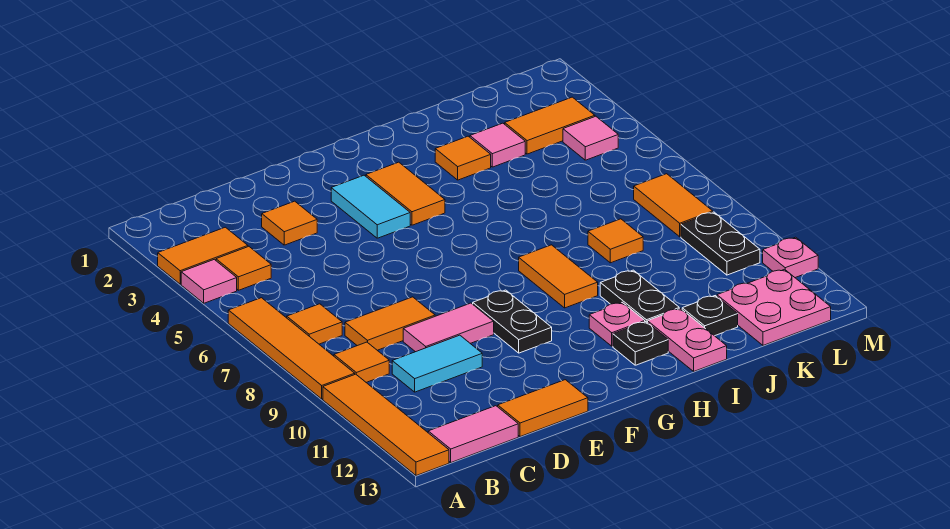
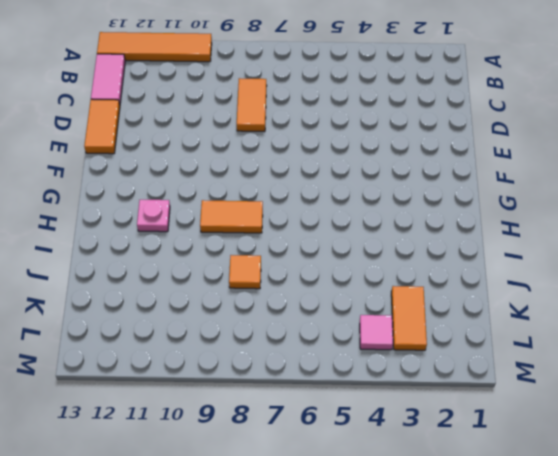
none -> orange 1x2 tile [158,227,248,284]
none -> pink 1x1 tile [181,259,237,303]
none -> orange 1x4 tile [228,298,355,399]
none -> orange 1x1 tile [216,247,271,290]

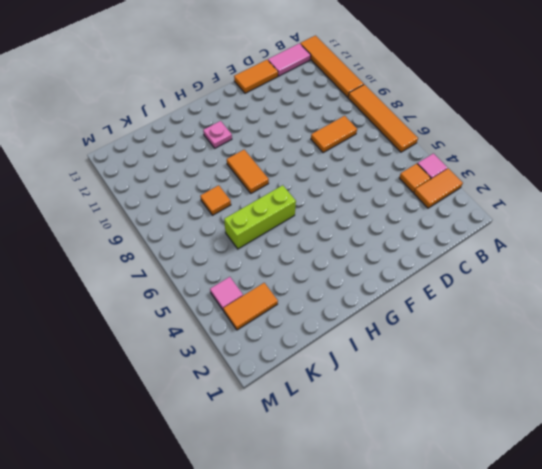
lime 1x3 brick [224,185,296,249] -> none
none -> orange 1x1 tile [287,304,342,344]
none -> orange 1x1 tile [334,342,389,383]
none -> cyan 1x2 tile [392,335,482,392]
none -> orange 1x1 tile [262,201,317,245]

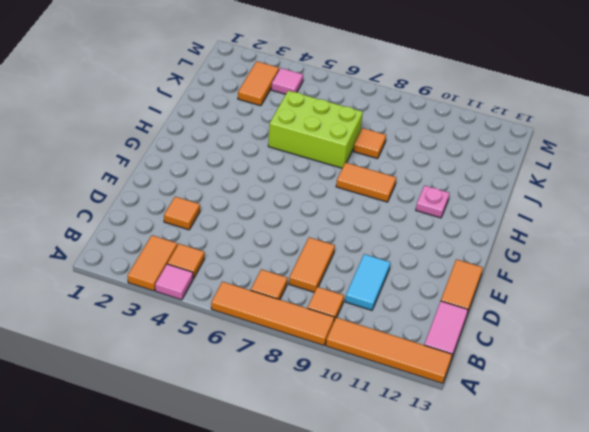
lime 2x3 brick [268,91,363,168] -> none
none -> pink 1x2 tile [403,303,494,352]
none -> cyan 1x2 tile [331,175,410,238]
none -> black 1x2 plate [473,290,552,353]
none -> orange 1x2 tile [366,162,445,225]

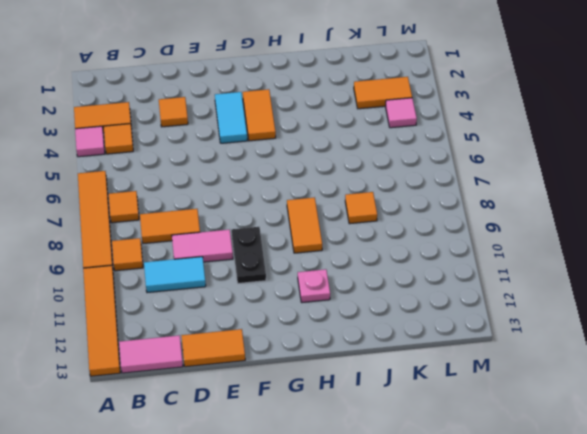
none -> black 1x1 plate [613,322,668,365]
none -> orange 1x1 tile [435,136,491,180]
none -> black 1x2 plate [600,270,679,323]
none -> pink 1x2 plate [648,309,727,371]

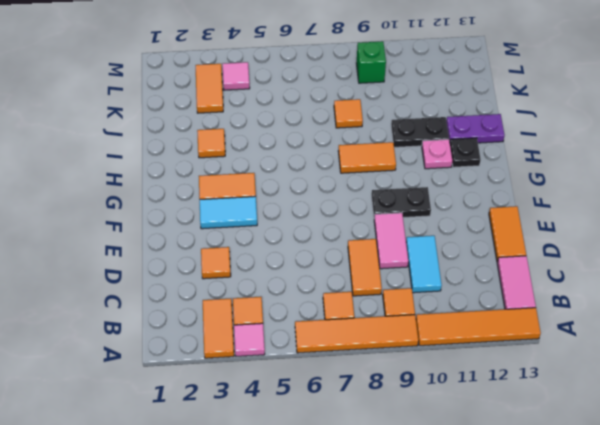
purple 1x2 plate [446,114,504,143] -> pink 1x2 plate [648,309,727,371]
green 1x1 brick [357,41,386,83] -> black 1x2 plate [681,212,760,275]
none -> pink 1x1 tile [470,123,525,167]
none -> black 1x1 plate [682,296,738,336]
none -> pink 2x2 plate [717,269,831,345]
none -> orange 1x2 tile [634,174,713,237]

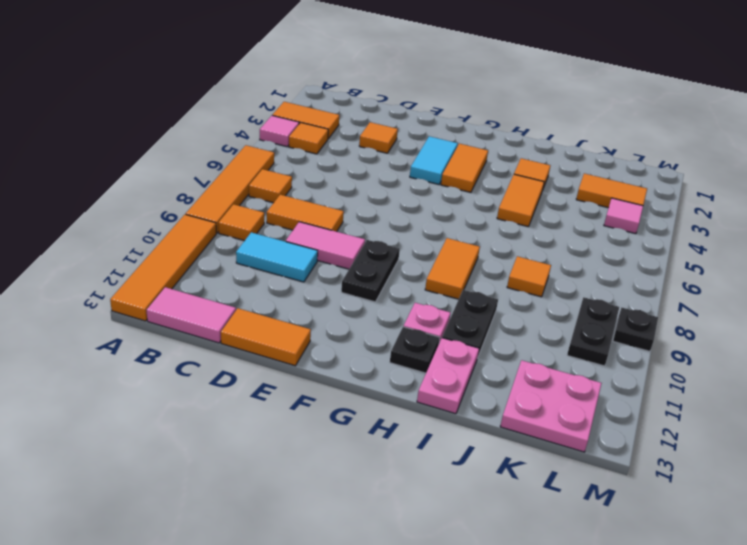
orange 1x2 tile [497,174,544,227] -> orange 1x2 tile moved to [634,174,713,237]
black 1x1 plate [613,308,658,351] -> black 1x1 plate moved to [682,296,738,336]
none -> pink 1x1 tile [470,123,525,167]
none -> pink 1x1 plate [763,237,818,278]

